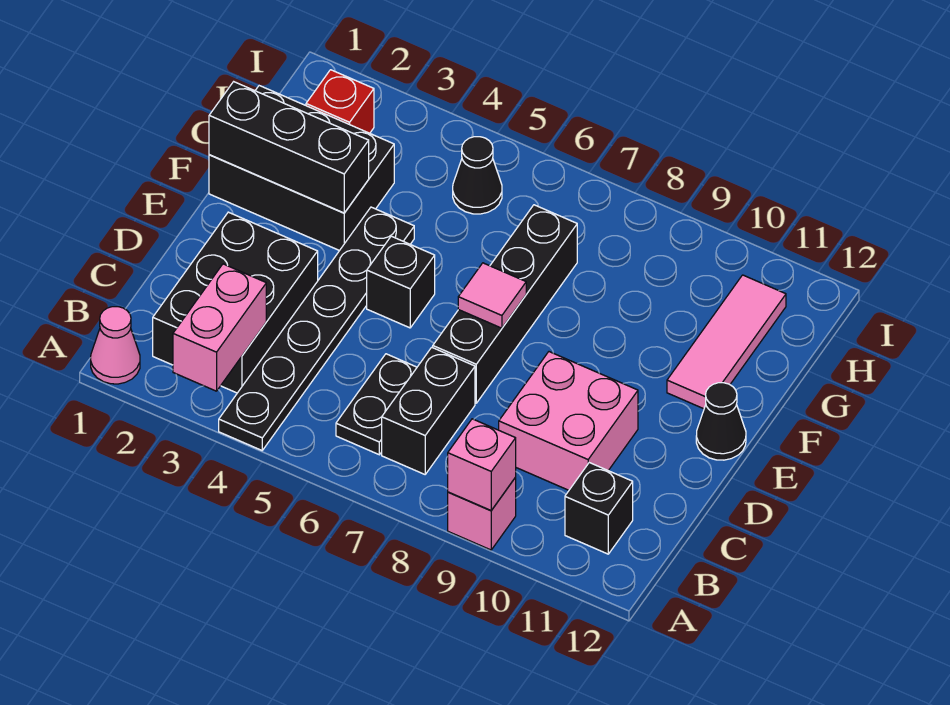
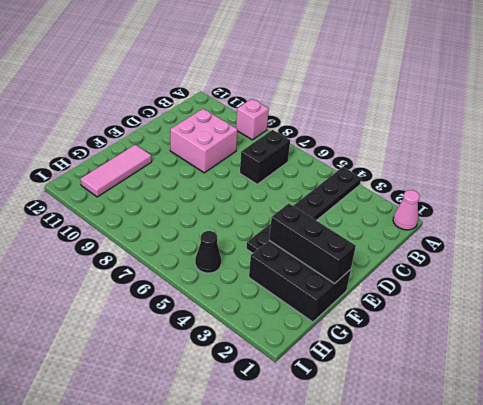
none -> black 2x3 brick [153,212,318,393]
none -> black 1x2 plate [336,354,417,455]
none -> black 1x1 brick [565,463,633,554]

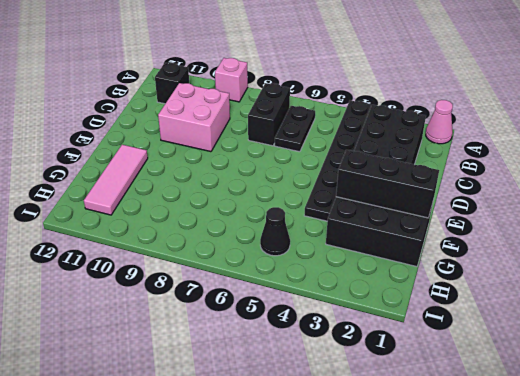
none -> black 1x4 brick [433,205,577,403]
none -> black 1x1 brick [367,236,435,328]
none -> black 1x1 cone [696,383,746,460]

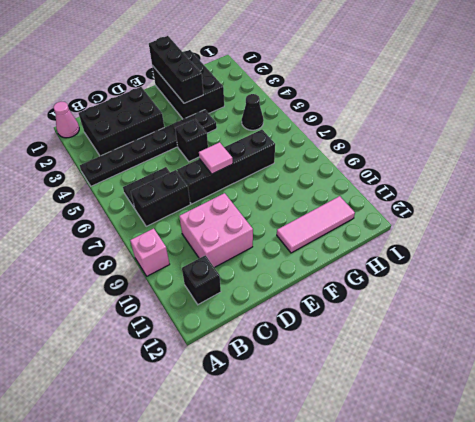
none -> black 1x1 cone [696,383,746,460]
none -> red 1x1 brick [306,70,374,133]
none -> pink 1x2 brick [173,264,266,391]

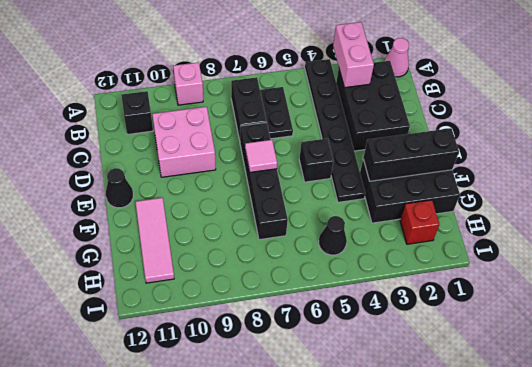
none -> pink 1x1 brick [448,419,516,511]

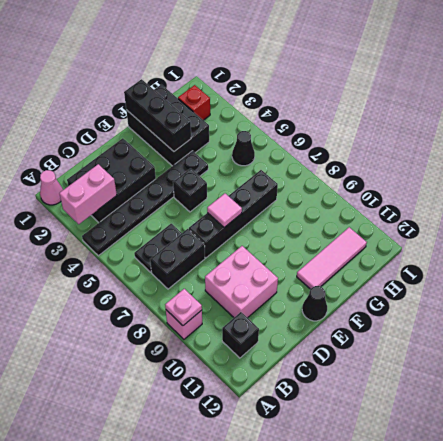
pink 1x1 plate [165,289,202,326] -> pink 1x1 brick [448,419,516,511]

